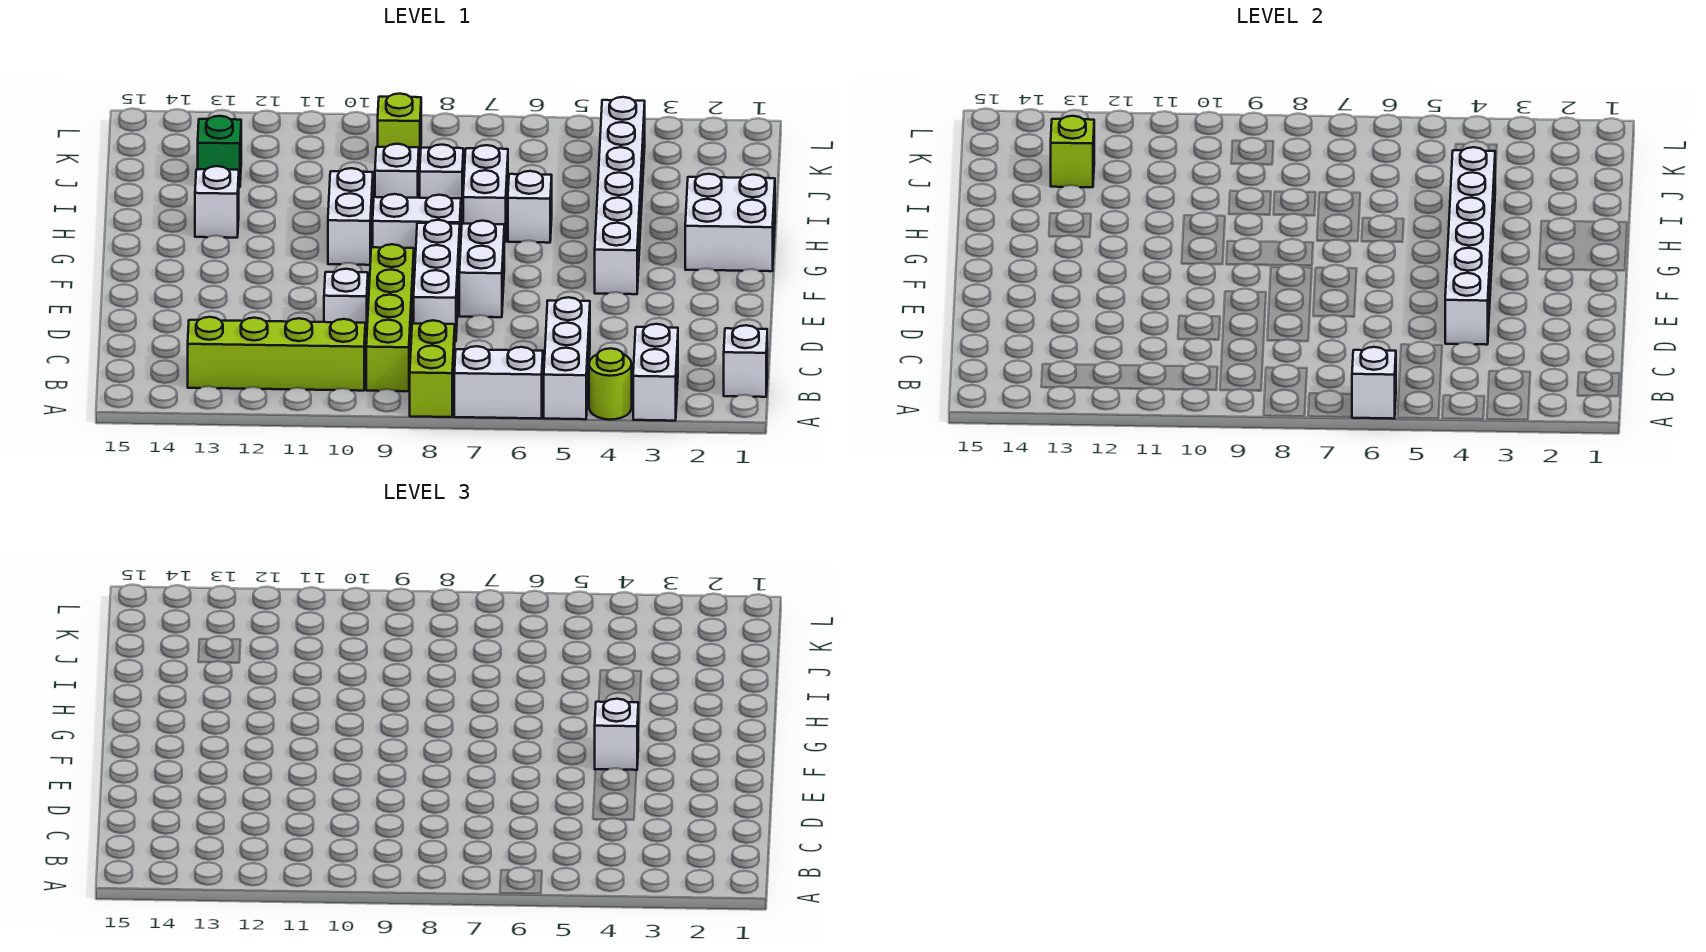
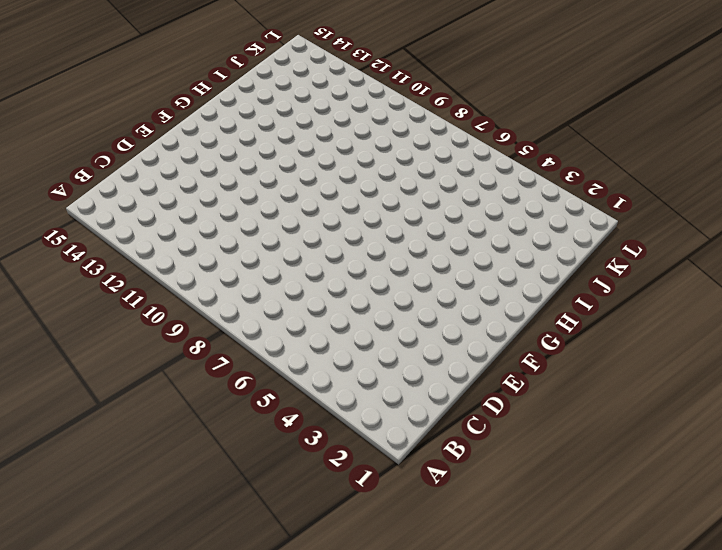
none -> white 1x2 brick [633,324,678,421]
none -> lime 1x1 round brick [589,348,632,420]
none -> white 1x3 brick [544,297,590,419]

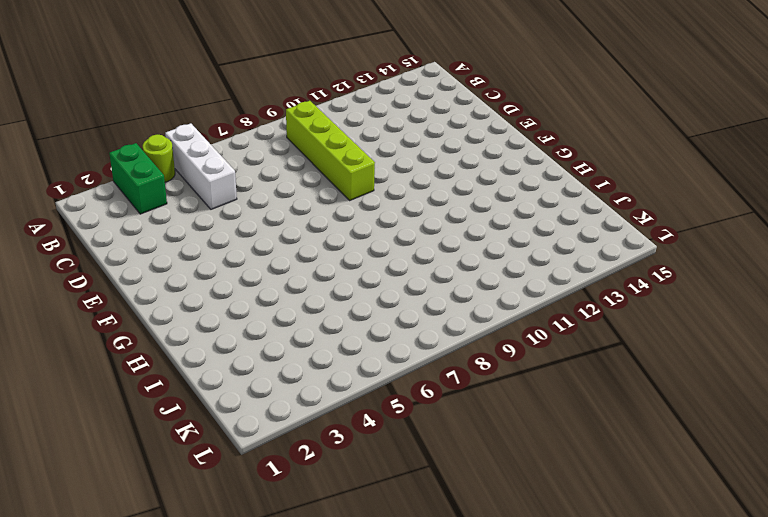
green 1x2 brick [109,143,167,214] -> white 1x2 brick [633,324,678,421]
none -> white 1x2 brick [454,346,543,419]
none -> lime 1x2 brick [410,320,455,417]
none -> white 1x1 brick [724,325,767,397]

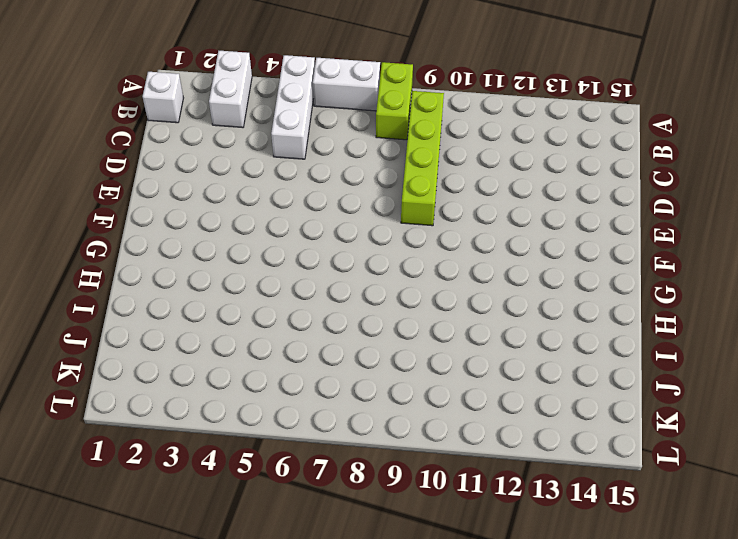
none -> lime 1x1 round brick [589,348,632,420]
none -> lime 1x4 brick [188,317,365,391]
none -> white 1x3 brick [414,220,460,342]

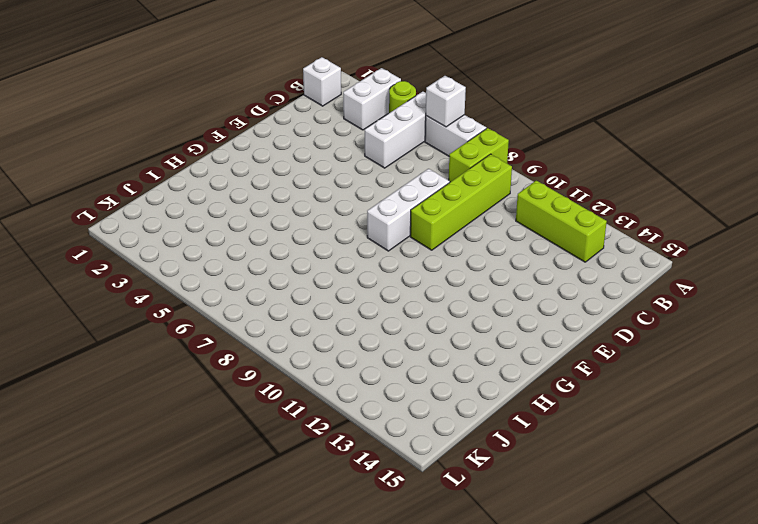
lime 1x3 brick [516,181,607,262] -> lime 1x4 brick [188,317,365,391]
none -> white 1x1 brick [324,269,368,340]
none -> white 1x2 brick [459,221,504,317]
none -> white 1x6 brick [595,97,645,294]

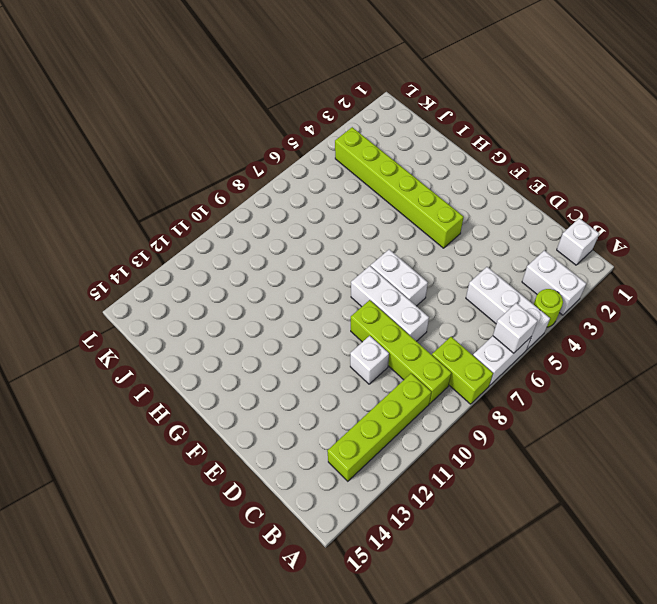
lime 1x6 brick [335,127,464,248] -> white 1x6 brick [595,97,645,294]
none -> white 2x2 brick [685,174,775,271]
none -> white 1x2 brick [373,194,461,266]
none -> white 1x2 brick [328,168,373,265]

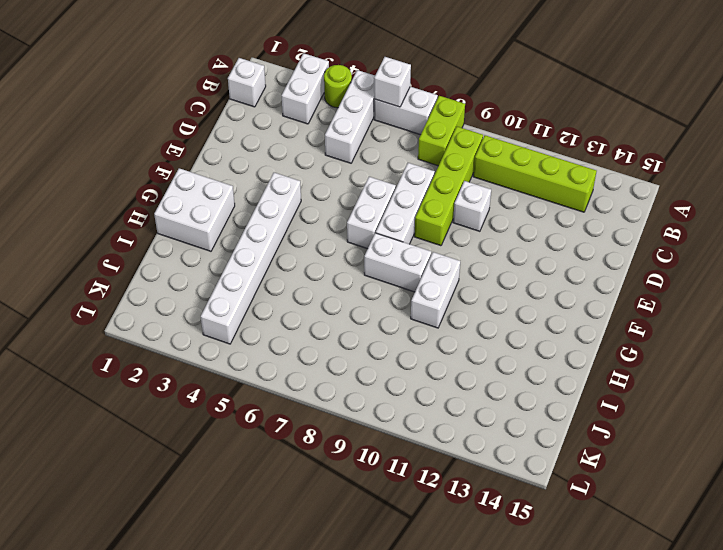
none -> white 1x1 brick [508,171,552,243]
none -> white 1x2 brick [463,145,508,242]
none -> white 1x1 brick [195,166,239,238]

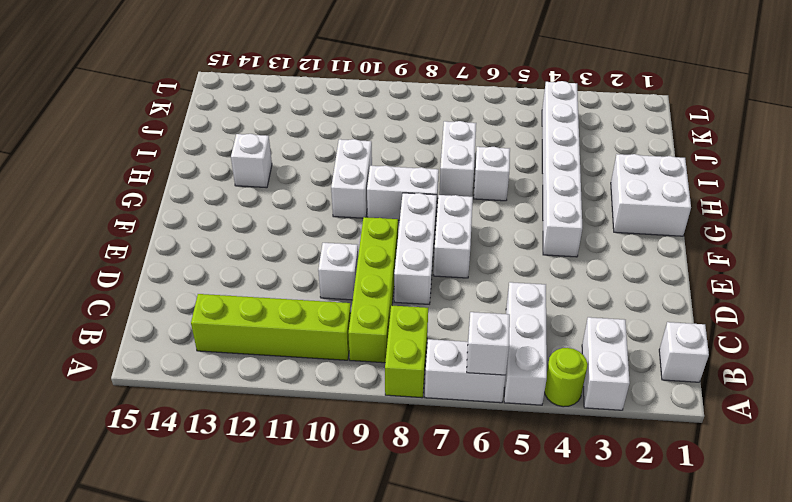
none -> white 1x1 brick [420,145,463,216]
none -> white 1x1 brick [375,144,419,198]
none -> green 1x1 brick [198,116,241,187]

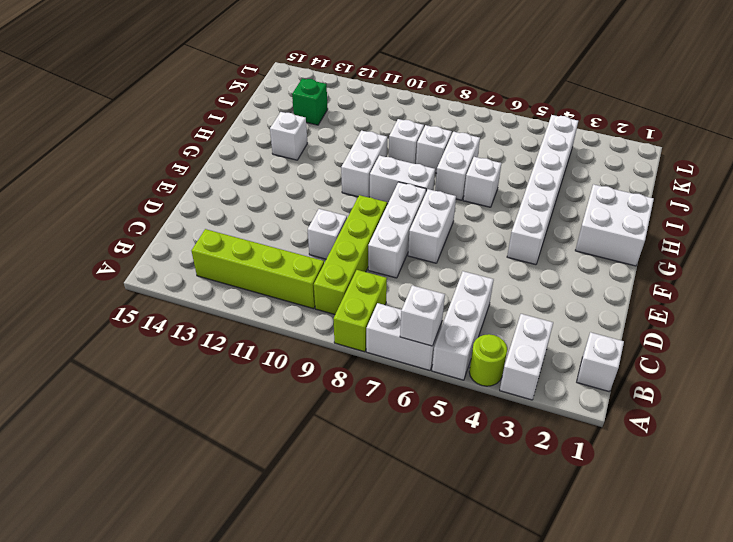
none -> lime 1x1 brick [378,94,421,165]
none -> white 1x6 brick [1445,147,1495,345]
none -> lime 1x1 brick [1051,116,1094,187]

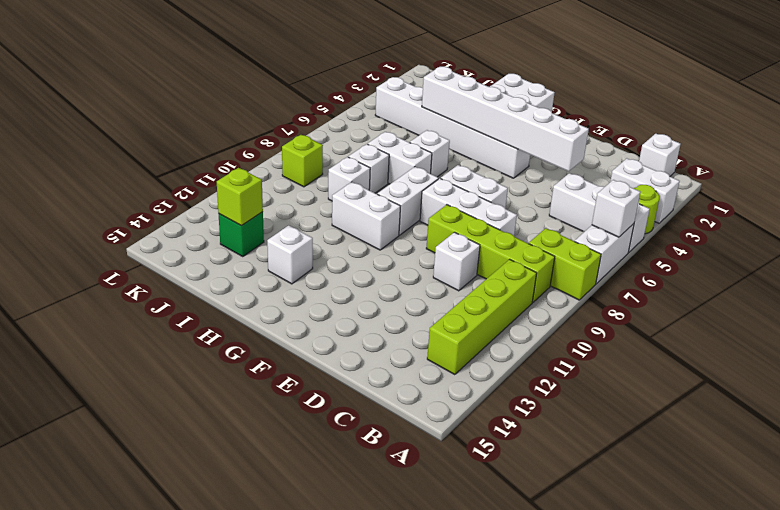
none -> white 1x1 brick [595,699,638,770]

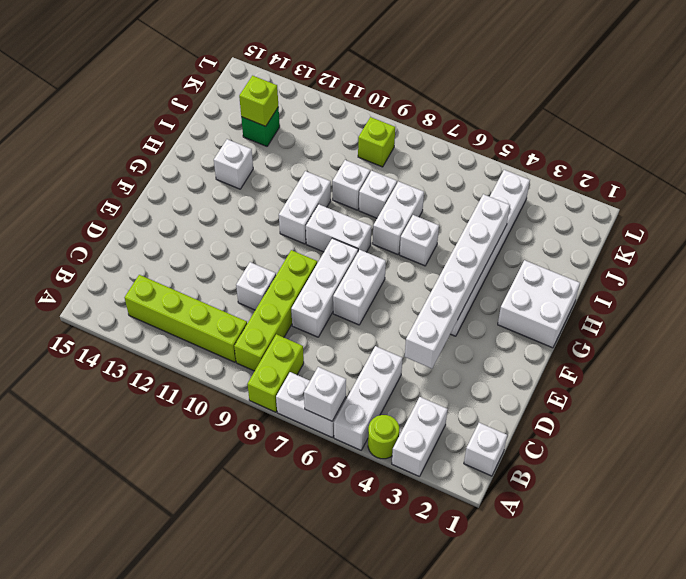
none -> white 1x1 brick [595,699,638,770]

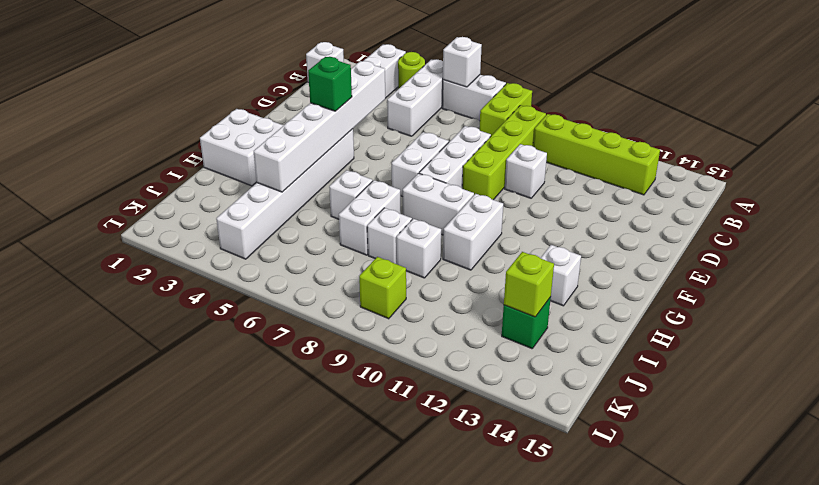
green 1x1 brick [308,57,352,111] -> white 1x1 brick [595,699,638,770]

